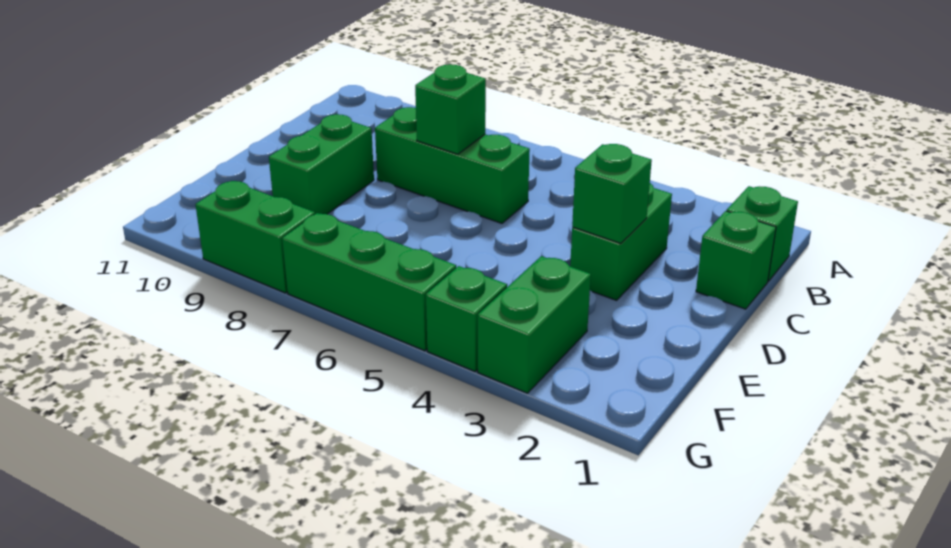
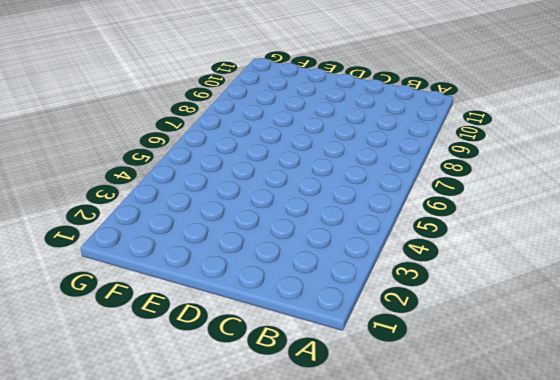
none -> green 1x1 brick [727,186,798,281]
none -> green 1x1 brick [696,211,776,309]

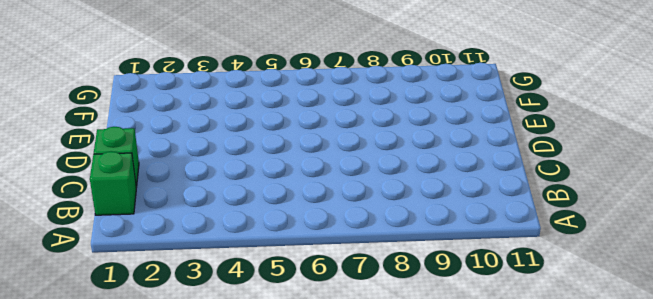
none -> green 1x2 brick [570,183,672,300]
none -> green 1x3 brick [375,107,530,223]

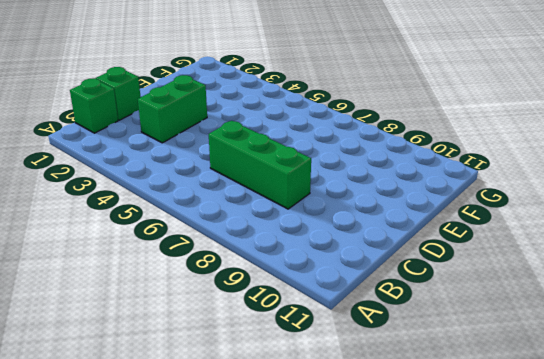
none -> green 1x2 brick [269,114,374,214]
none -> green 1x2 brick [478,256,591,393]

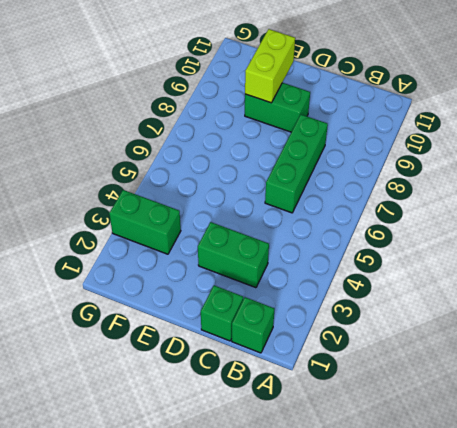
lime 1x2 brick [245,29,295,103] -> none
none -> green 1x1 brick [426,266,507,371]
none -> green 1x3 brick [282,213,456,351]

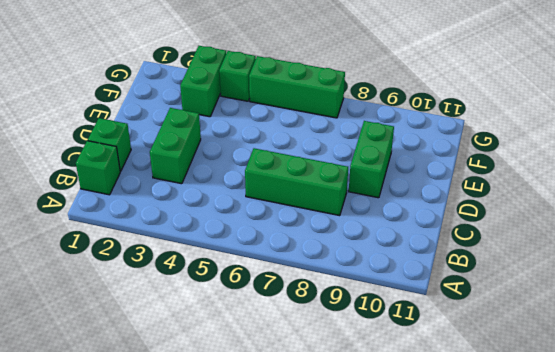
none -> green 1x2 brick [195,181,315,293]
none -> green 1x1 brick [415,64,486,154]

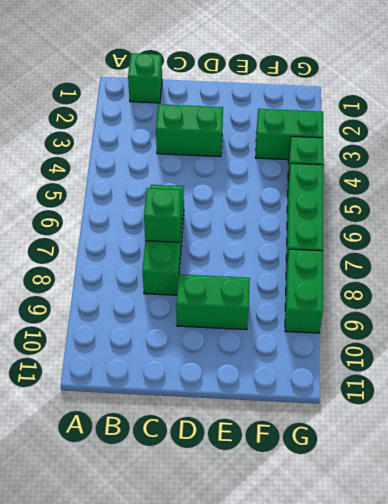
none -> green 1x1 brick [696,211,776,309]
none -> green 1x1 brick [572,144,652,244]

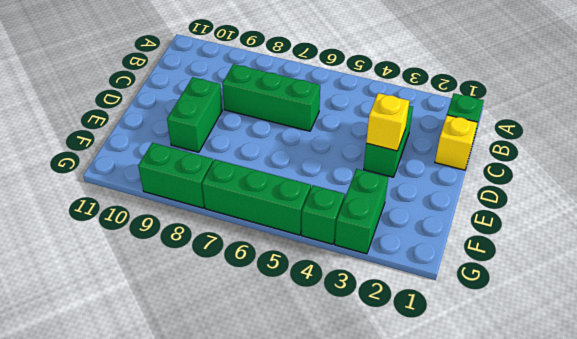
yellow 1x1 brick [435,115,478,170] -> green 1x1 brick [696,211,776,309]
yellow 1x1 brick [366,93,409,151] -> green 1x1 brick [572,144,652,244]
none -> green 1x1 brick [415,64,486,154]

